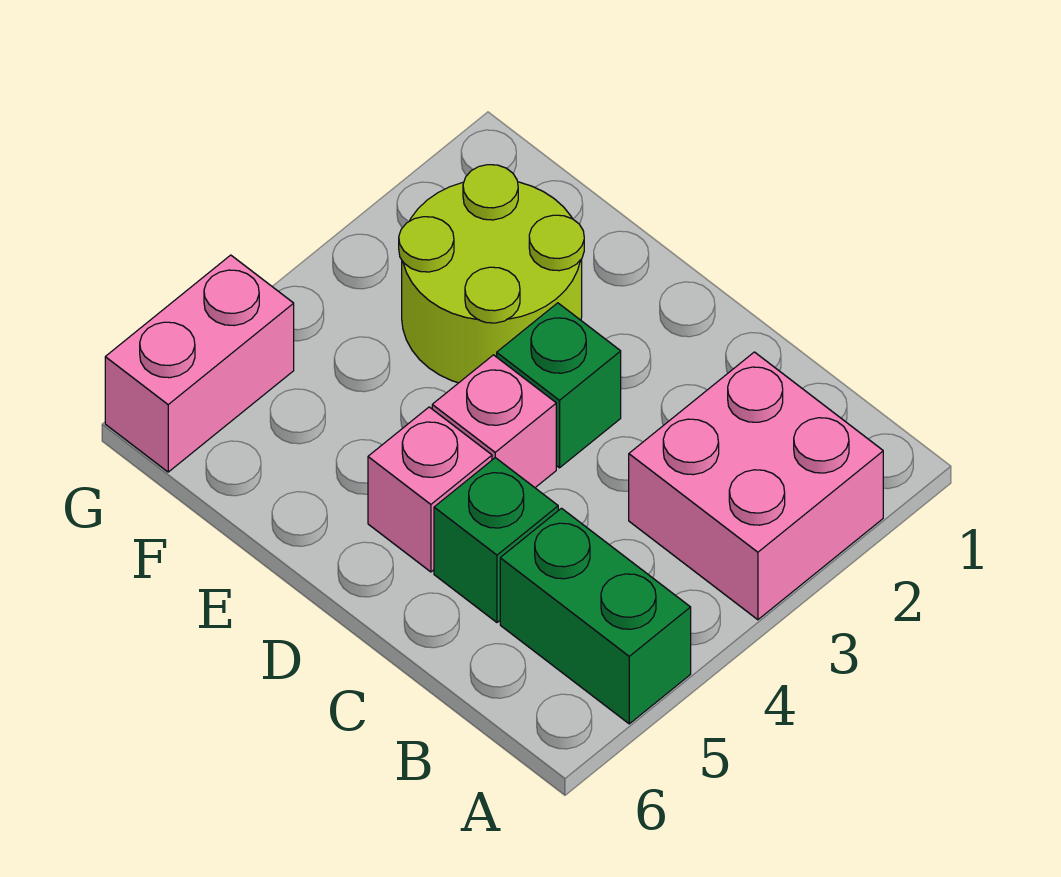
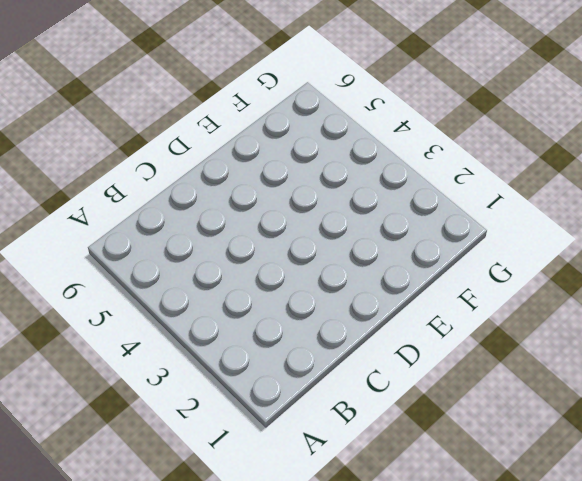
none -> pink 2x2 brick [629,352,883,620]
none -> green 1x2 brick [500,508,691,724]

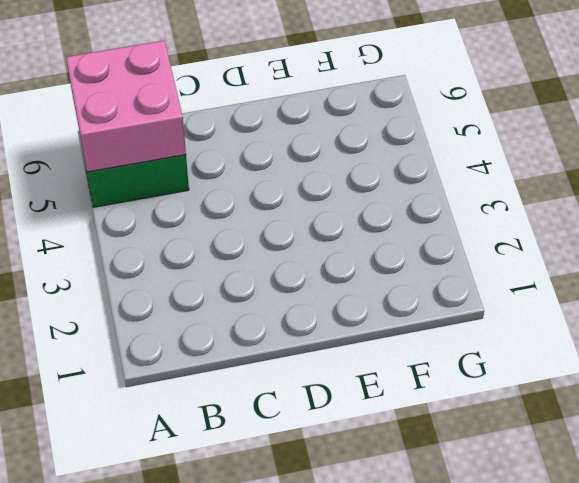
pink 2x2 brick [66,41,186,172] -> pink 2x2 brick moved to [629,352,883,620]
none -> green 1x1 brick [434,458,558,622]
none -> green 1x1 brick [497,303,621,468]

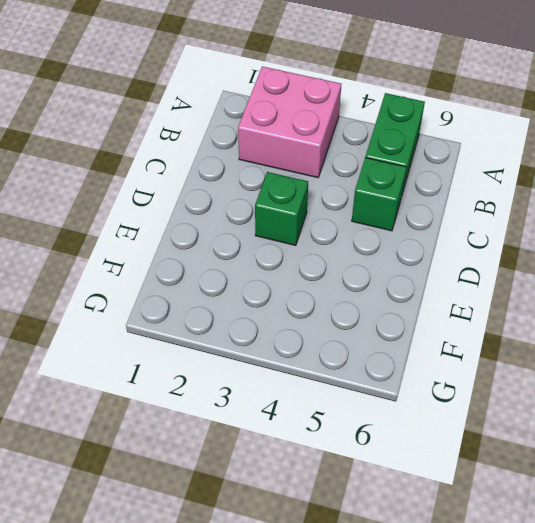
none -> pink 1x1 brick [432,355,556,488]
none -> pink 1x1 brick [368,407,492,572]

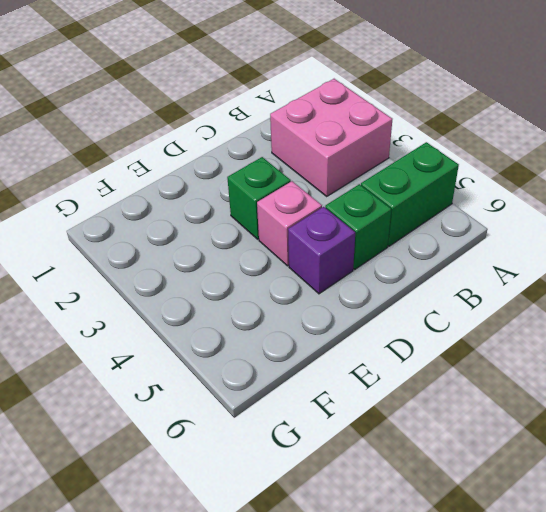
purple 1x1 brick [288,207,355,294] -> pink 1x1 brick [368,407,492,572]
none -> lime 2x2 round brick [399,165,584,383]
none -> pink 1x2 brick [105,255,294,472]

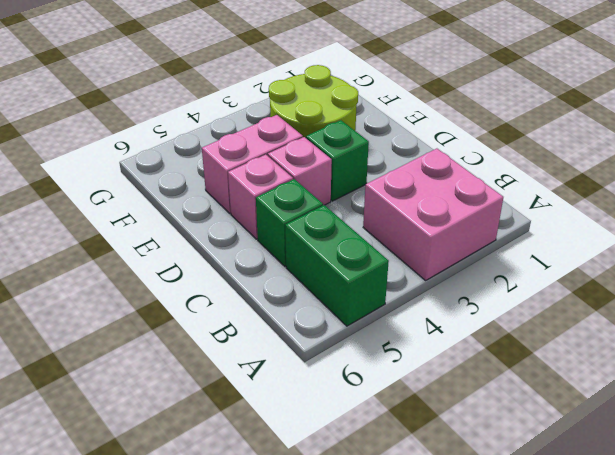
pink 1x2 brick [202,115,303,213] -> pink 1x2 brick moved to [105,255,294,472]

